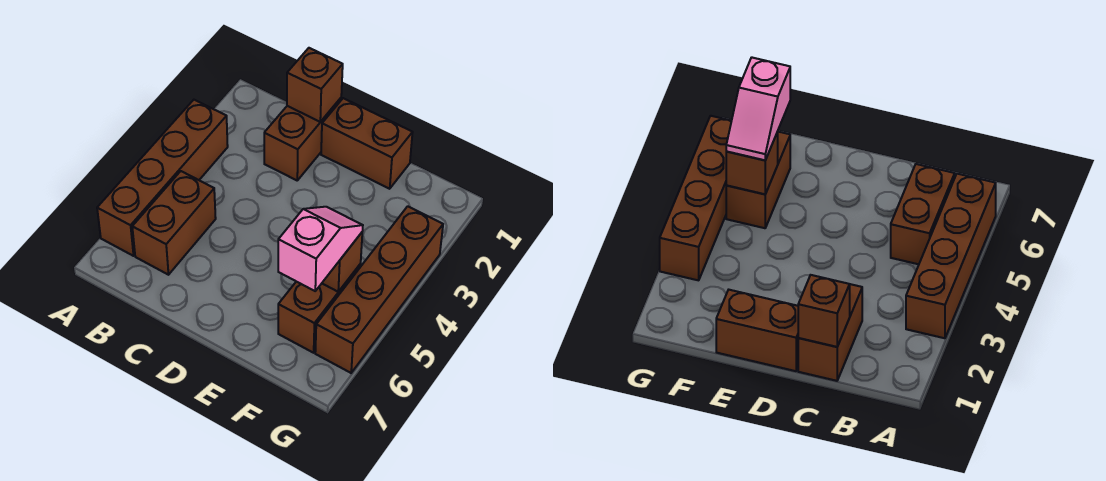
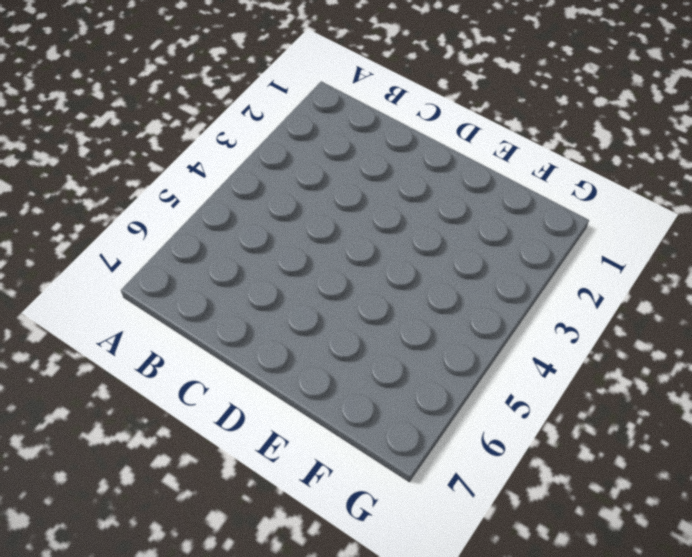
none -> brown 1x4 brick [97,100,228,256]
none -> brown 1x2 brick [132,171,216,275]

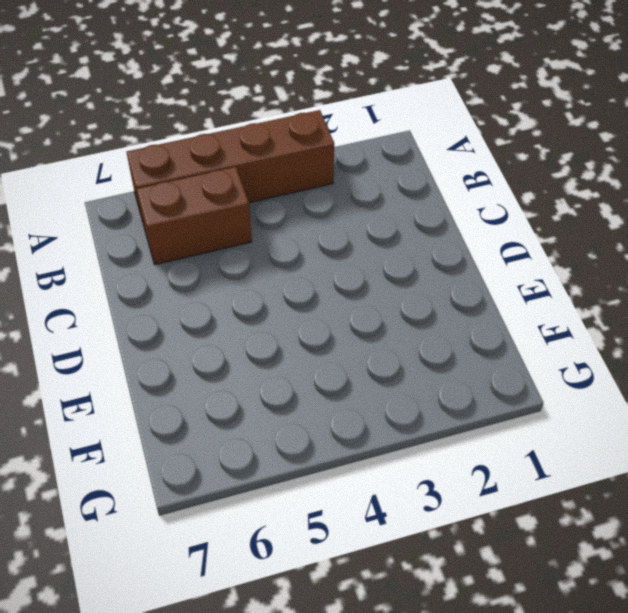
none -> brown 1x2 brick [264,98,341,180]
none -> brown 1x2 brick [321,98,413,189]

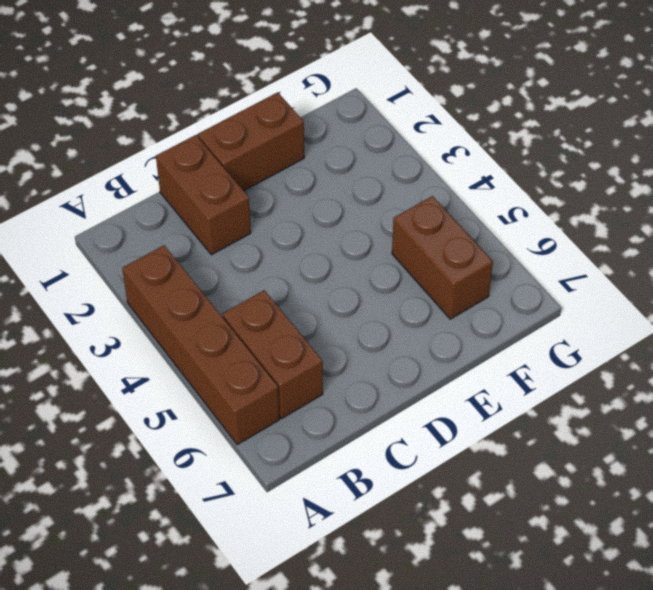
none -> brown 1x4 brick [315,206,443,373]
none -> brown 1x1 brick [287,48,343,122]

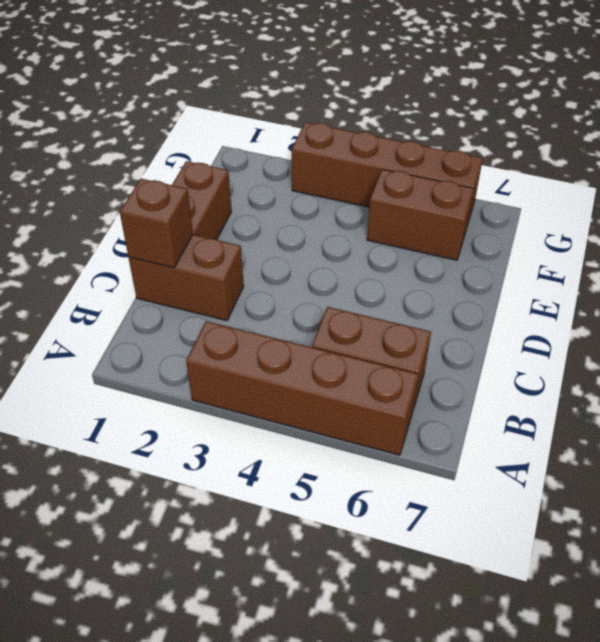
none -> brown 1x1 brick [322,233,362,292]
none -> pink 1x2 slope [278,207,363,291]

